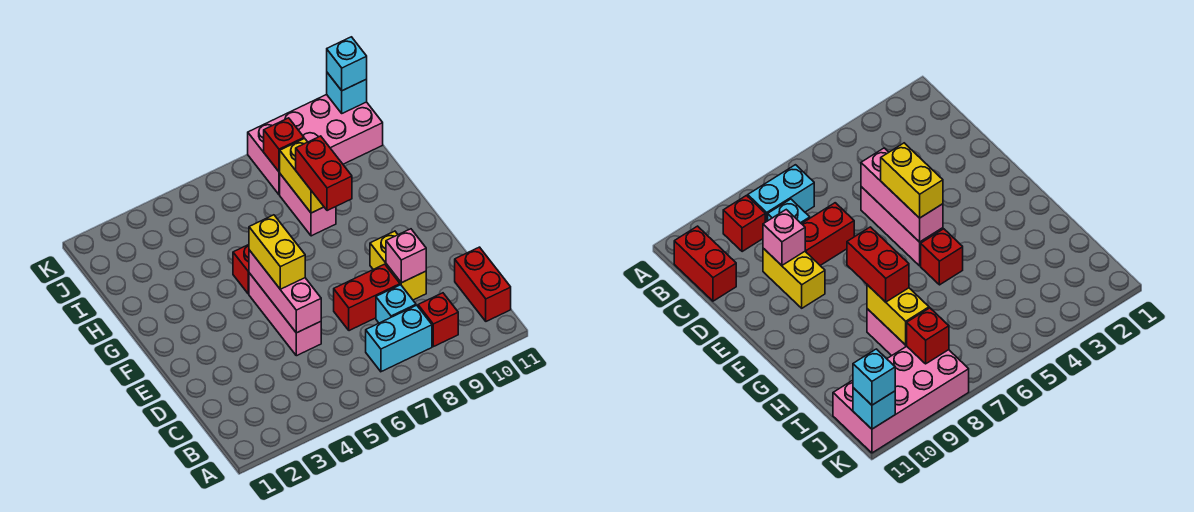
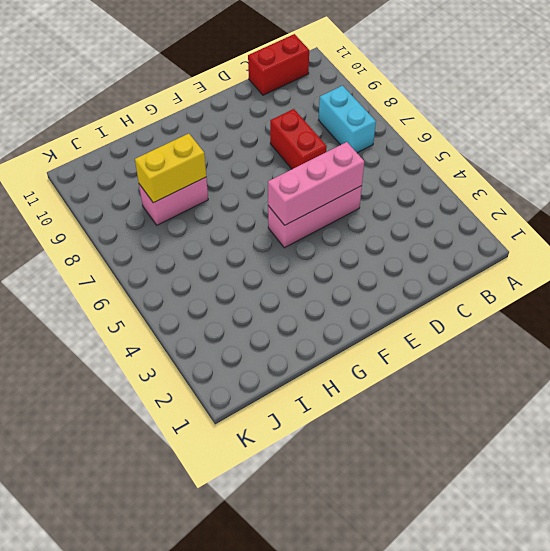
none -> red 1x1 brick [418,293,458,347]
none -> cyan 1x1 brick [376,285,416,323]
none -> yellow 1x2 brick [370,231,426,300]

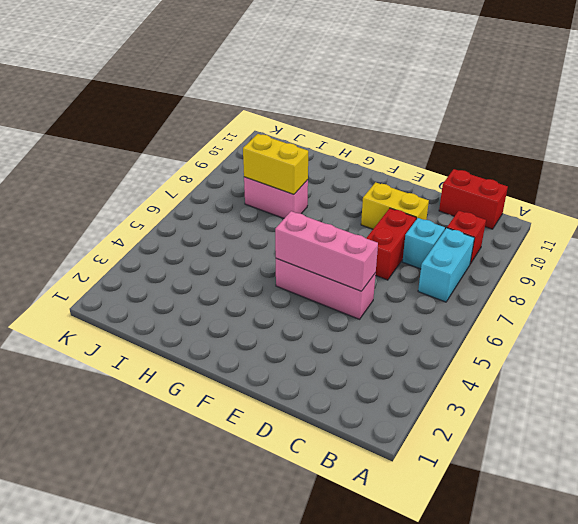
none -> red 1x1 brick [233,245,249,294]
none -> pink 2x4 brick [248,95,383,195]
none -> pink 1x1 brick [386,229,426,283]

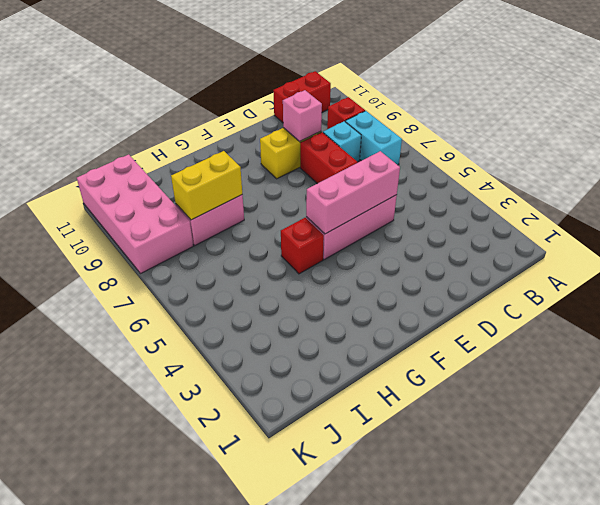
none -> red 1x1 brick [264,118,304,172]
none -> cyan 1x1 brick [327,73,367,113]
none -> yellow 1x2 brick [249,215,305,289]

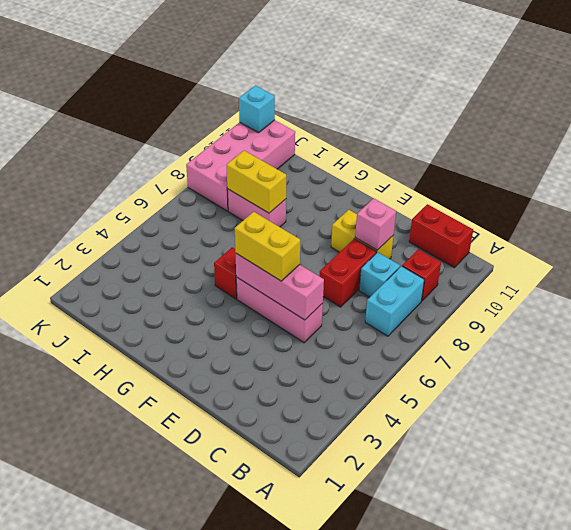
none -> red 1x1 brick [264,118,304,172]
none -> red 1x2 brick [296,136,352,211]
none -> cyan 1x1 brick [327,37,367,91]

